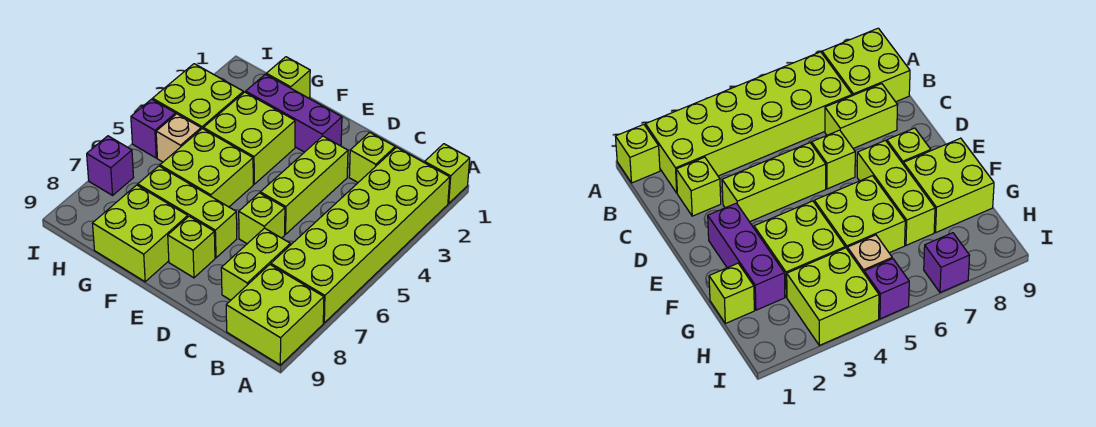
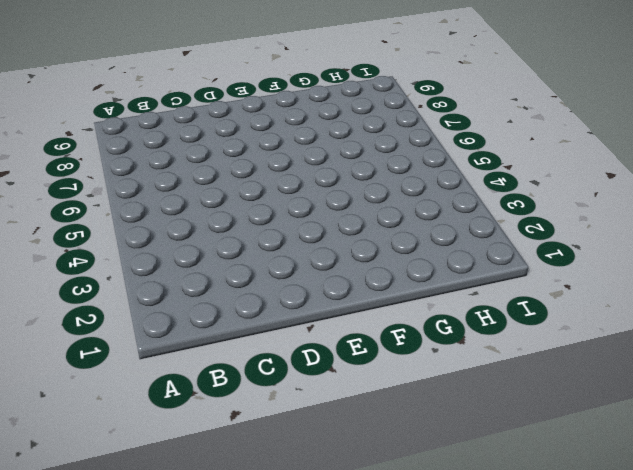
none -> lime 1x1 brick [425,144,470,203]
none -> lime 2x6 brick [271,147,450,323]
none -> lime 2x2 brick [226,265,324,365]

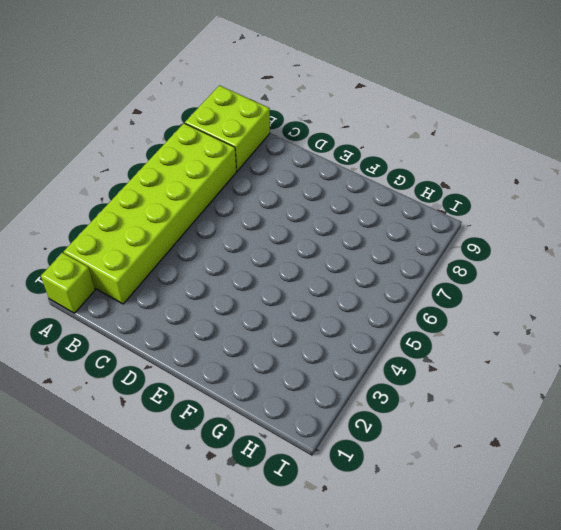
none -> lime 1x1 brick [349,133,395,182]
none -> lime 1x2 brick [221,228,290,300]
none -> lime 1x3 brick [260,136,348,234]

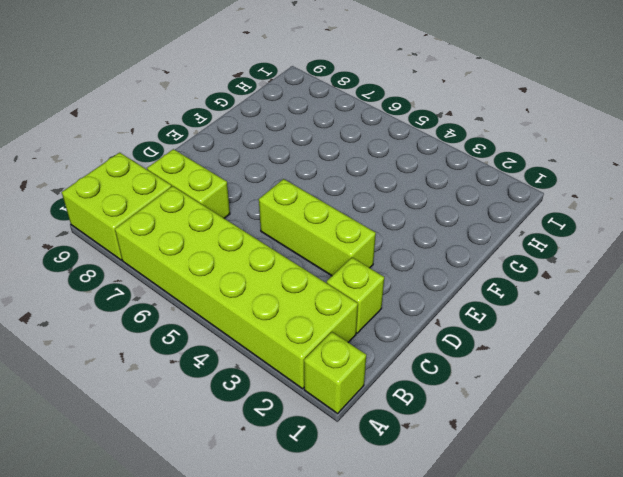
none -> lime 1x1 brick [239,193,285,244]
none -> purple 1x3 brick [246,74,342,152]
none -> lime 1x3 brick [138,166,237,258]

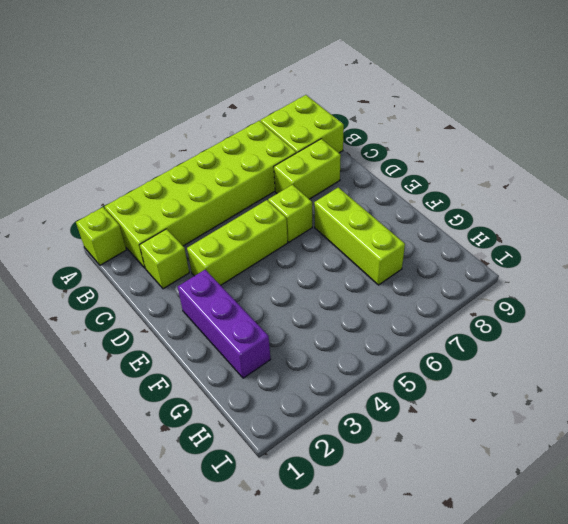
none -> lime 1x1 brick [168,216,215,278]
none -> lime 2x2 brick [203,92,295,184]
none -> lime 2x2 brick [160,128,253,207]

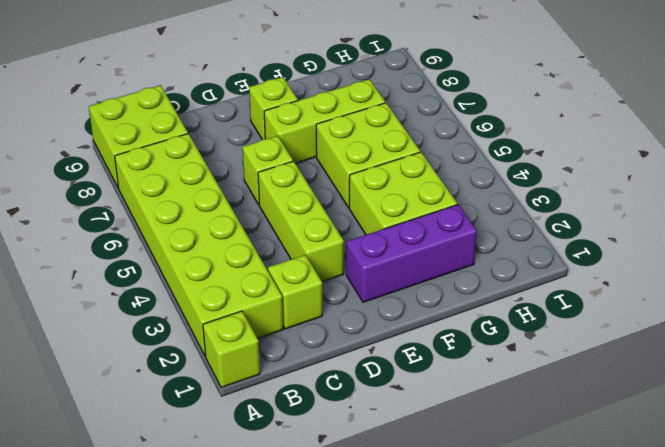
none -> lime 1x2 brick [221,228,290,300]
none -> lime 2x2 brick [92,185,188,282]
none -> lime 1x1 brick [266,57,310,98]

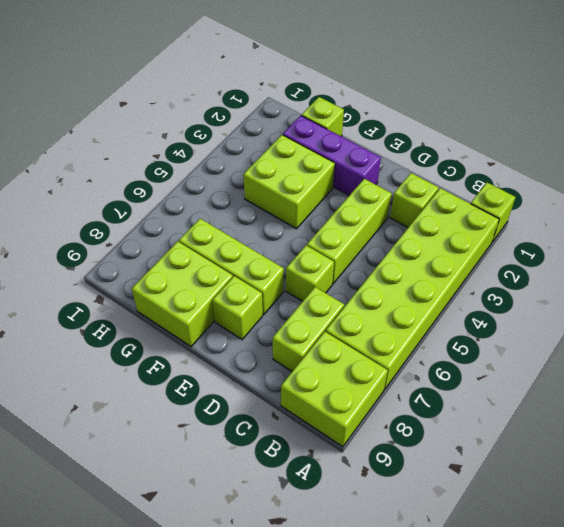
none -> lime 2x2 brick [160,128,253,207]
none -> lime 2x2 brick [153,64,243,129]
none -> tan 1x1 brick [156,114,201,162]

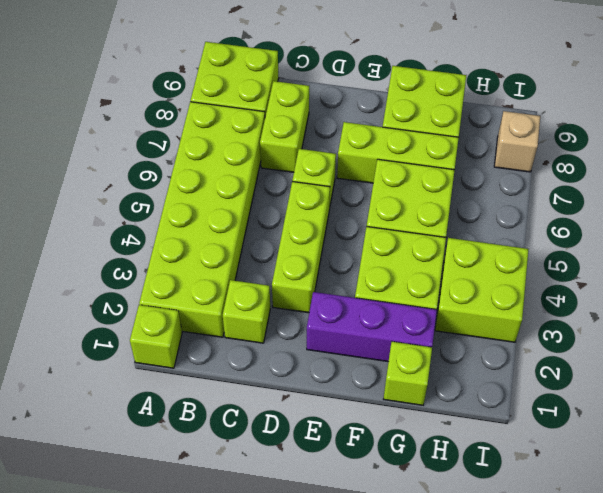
tan 1x1 brick [494,111,540,172] -> tan 1x1 brick moved to [156,114,201,162]
none -> lime 1x1 brick [168,216,215,278]
none -> purple 1x1 brick [131,99,176,158]
none -> purple 1x1 brick [87,136,134,195]

